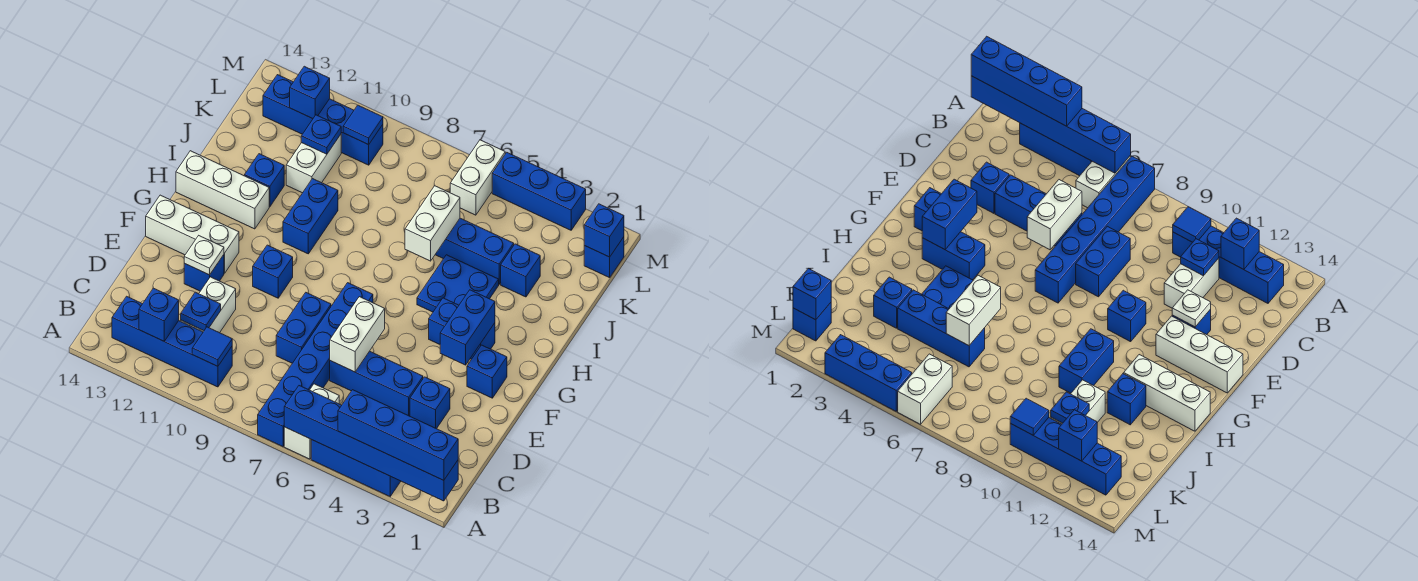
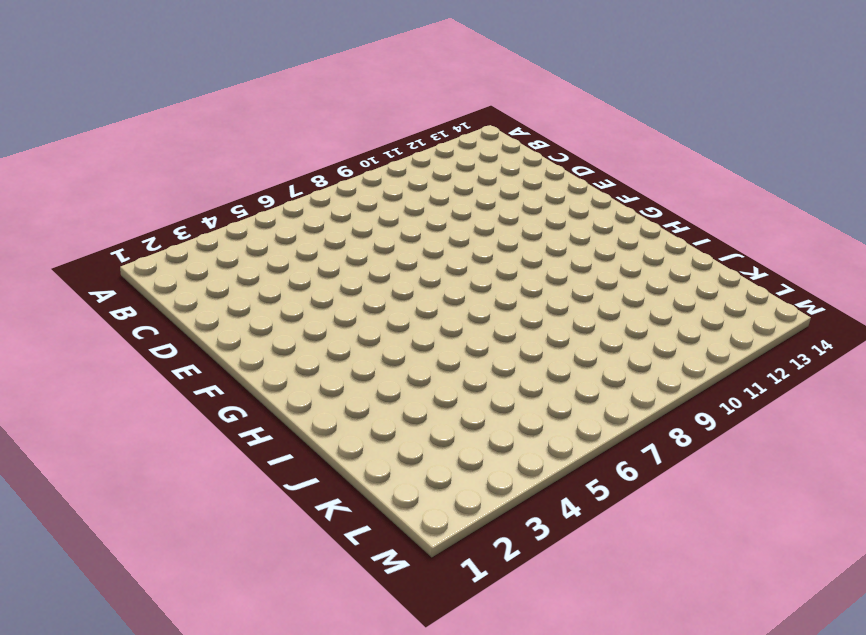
none -> blue 1x3 brick [311,440,401,496]
none -> white 1x2 brick [284,384,339,459]
none -> blue 1x6 brick [258,283,373,447]
none -> blue 1x4 brick [112,296,232,387]

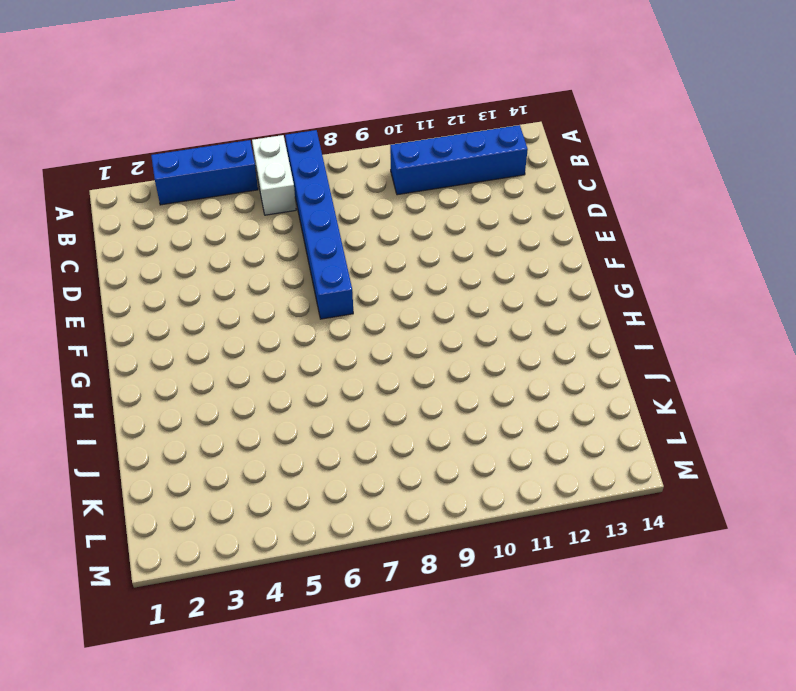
none -> white 1x2 brick [181,277,236,333]
none -> blue 1x1 brick [410,377,450,429]
none -> blue 1x3 brick [330,351,423,416]
none -> blue 1x2 brick [276,293,331,363]

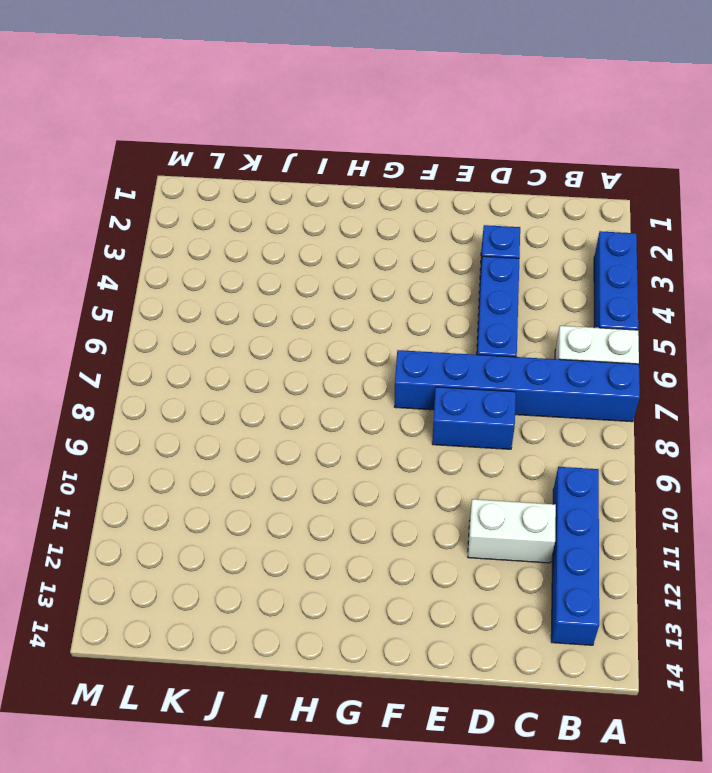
none -> blue 1x1 brick [184,255,224,291]
none -> blue 1x1 brick [467,345,507,398]
none -> blue 1x1 brick [253,245,293,298]
none -> white 1x3 brick [146,195,239,273]

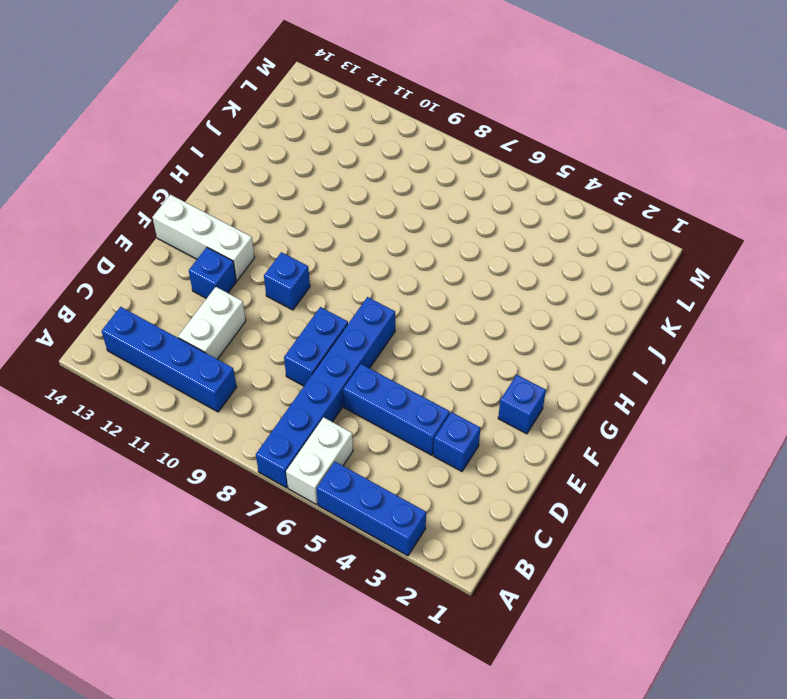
none -> blue 1x2 brick [429,298,495,359]
none -> blue 2x2 plate [417,255,499,312]
none -> blue 1x2 brick [283,179,338,254]
none -> white 1x3 brick [176,151,269,229]

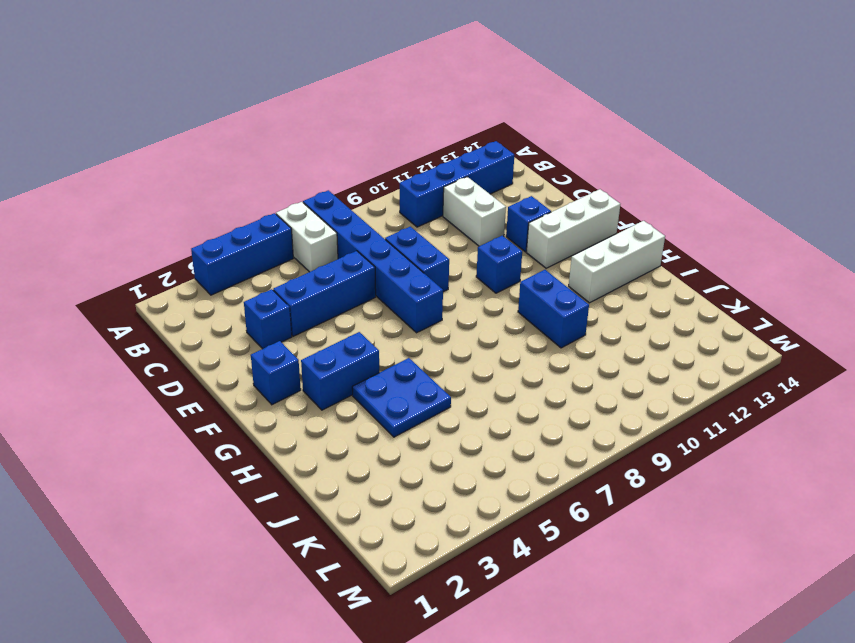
none -> blue 1x1 brick [245,154,284,207]
none -> blue 1x1 brick [501,244,540,297]
none -> blue 1x3 brick [435,218,514,284]
none -> white 1x2 brick [286,135,341,193]

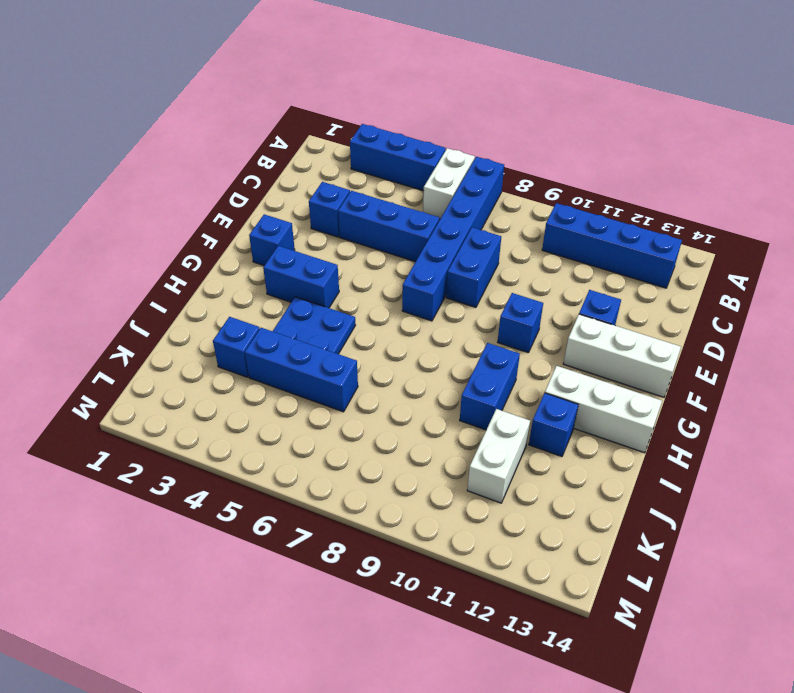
none -> white 1x2 brick [181,277,236,333]
none -> blue 1x1 brick [584,237,624,278]
none -> white 1x2 brick [450,140,505,215]
none -> blue 1x4 brick [263,75,383,165]

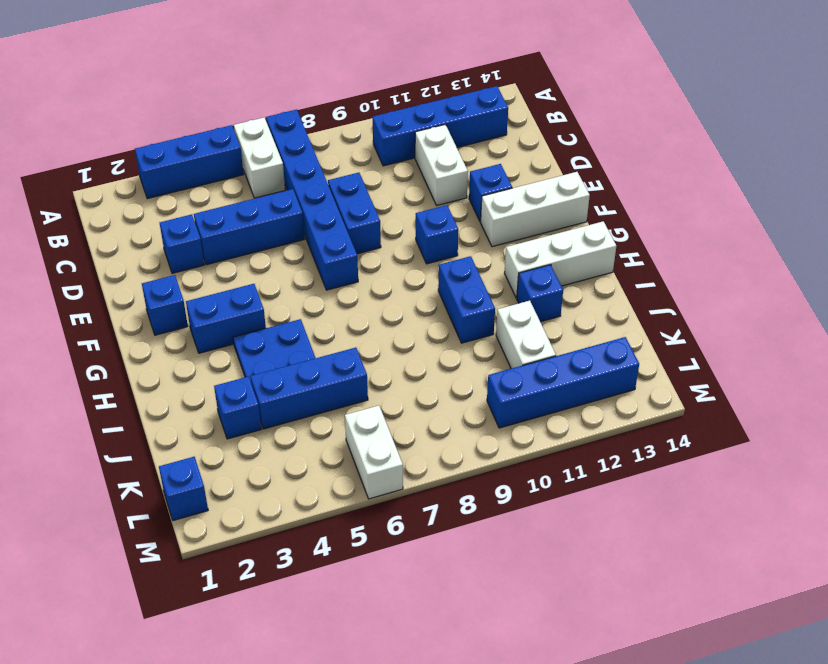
none -> blue 1x3 brick [492,153,586,230]
none -> blue 1x6 brick [284,386,458,501]
none -> blue 1x1 tile [192,327,232,366]
none -> blue 1x1 brick [139,288,179,341]

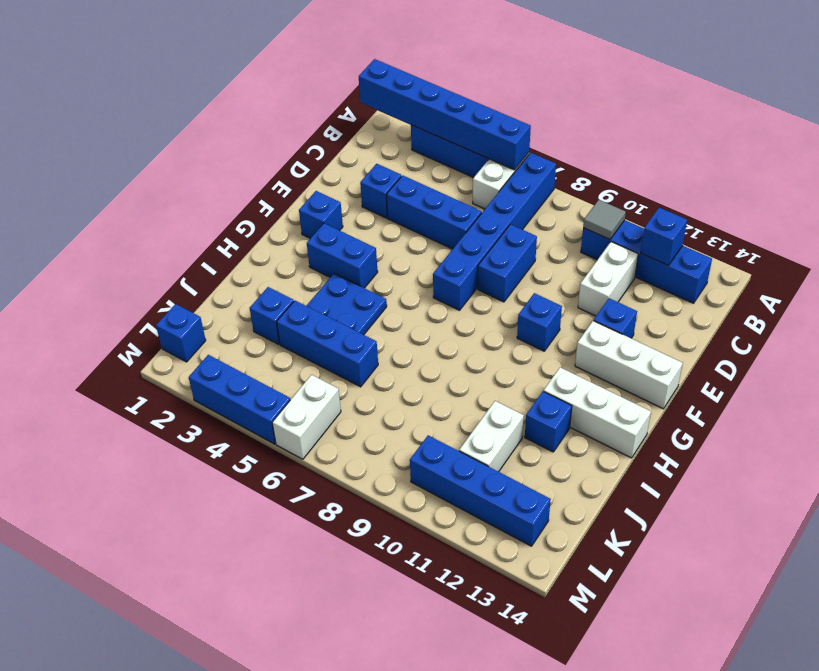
grey 1x1 tile [583,200,626,239] -> blue 1x1 tile [192,327,232,366]
none -> blue 1x2 brick [283,179,338,254]
none -> blue 1x1 plate [181,292,221,331]
none -> white 1x2 brick [330,297,385,372]
none -> white 1x1 plate [184,236,224,275]

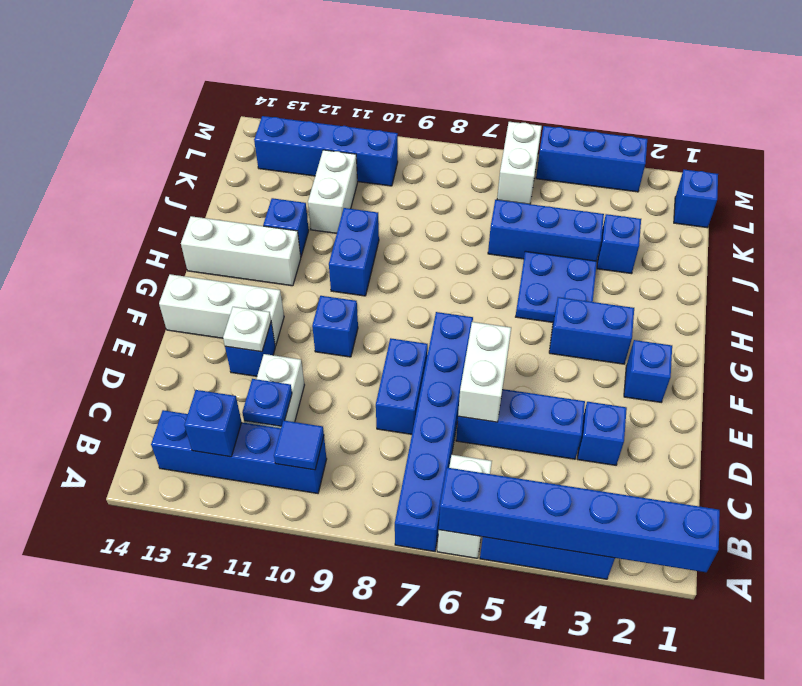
none -> blue 1x2 brick [440,290,495,365]
none -> white 1x2 brick [405,186,460,261]
none -> blue 1x1 plate [301,115,341,154]
none -> blue 1x1 brick [584,204,624,257]

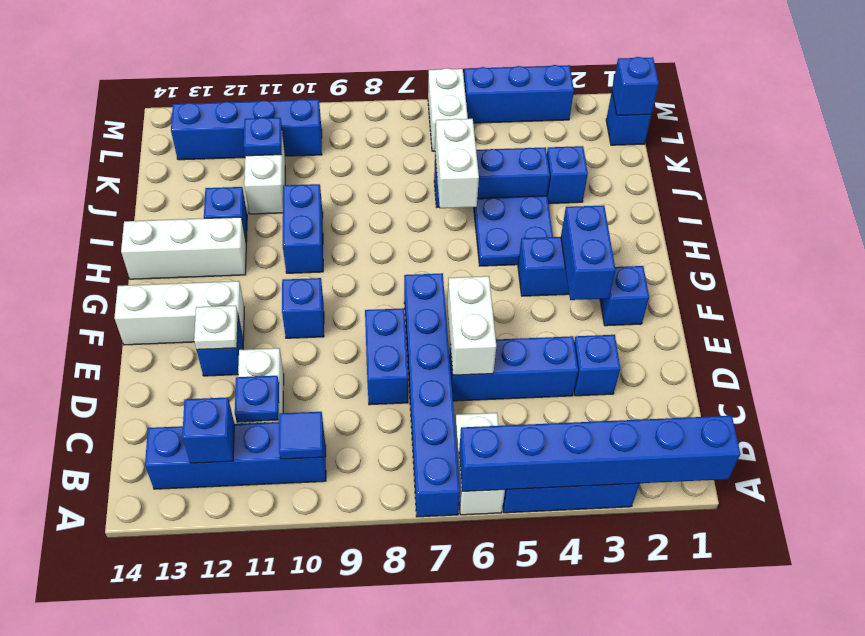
none -> blue 1x1 tile [343,105,383,145]
none -> blue 1x1 brick [290,66,330,119]
none -> blue 1x4 brick [338,390,458,480]

